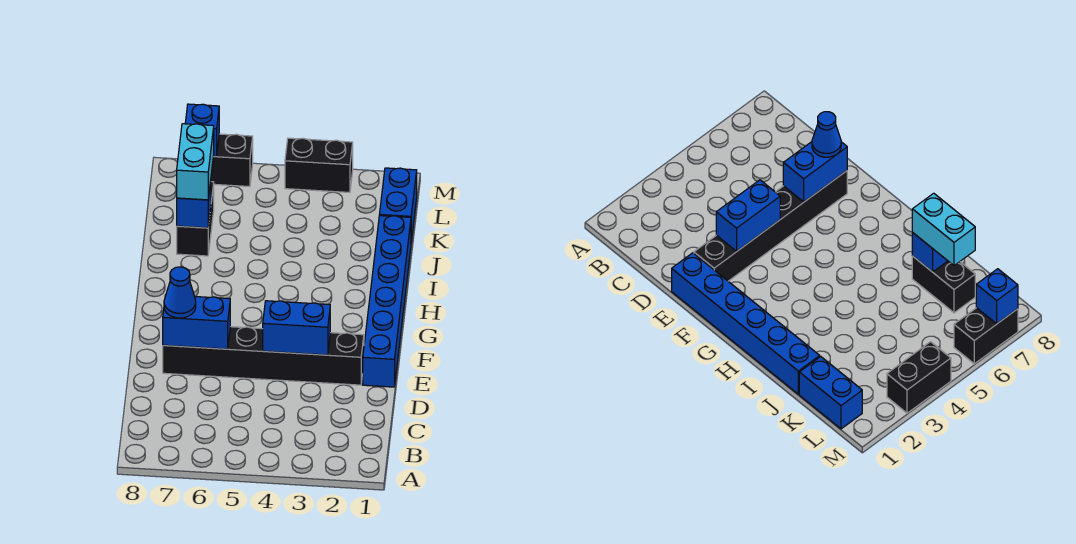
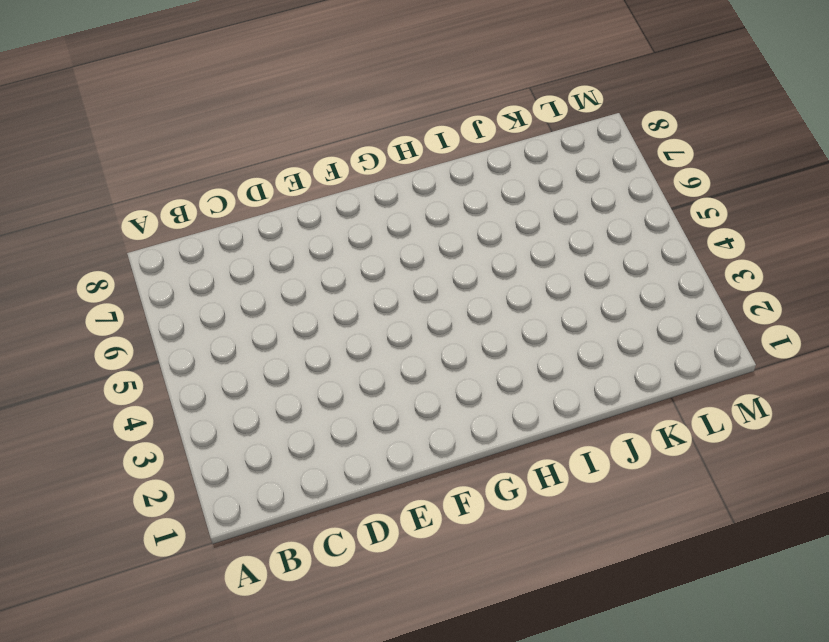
none -> blue 1x6 brick [363,216,411,387]
none -> black 1x6 brick [163,327,364,385]
none -> black 1x2 brick [177,182,214,256]

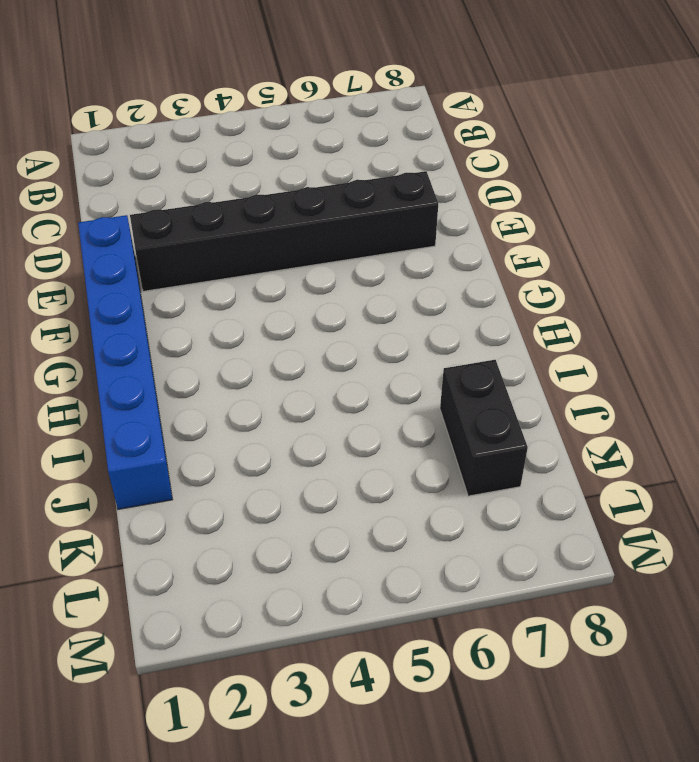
none -> blue 1x2 brick [379,168,417,242]
none -> black 1x2 brick [285,138,353,192]
none -> black 1x2 brick [211,134,253,187]

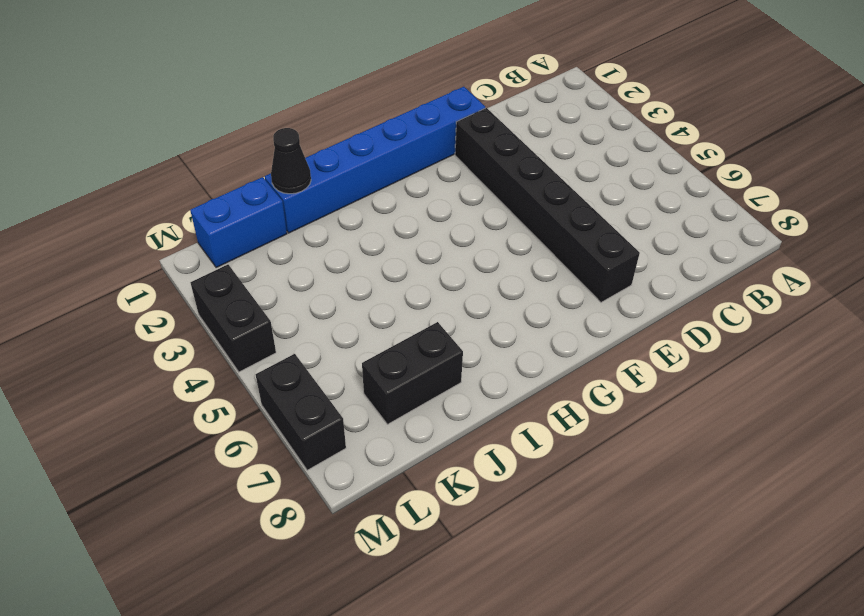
black 1x1 cone [271,128,311,194] -> none
none -> blue 1x2 brick [263,301,330,355]
none -> blue 1x2 brick [163,295,230,349]
none -> blue 1x1 brick [177,181,211,228]

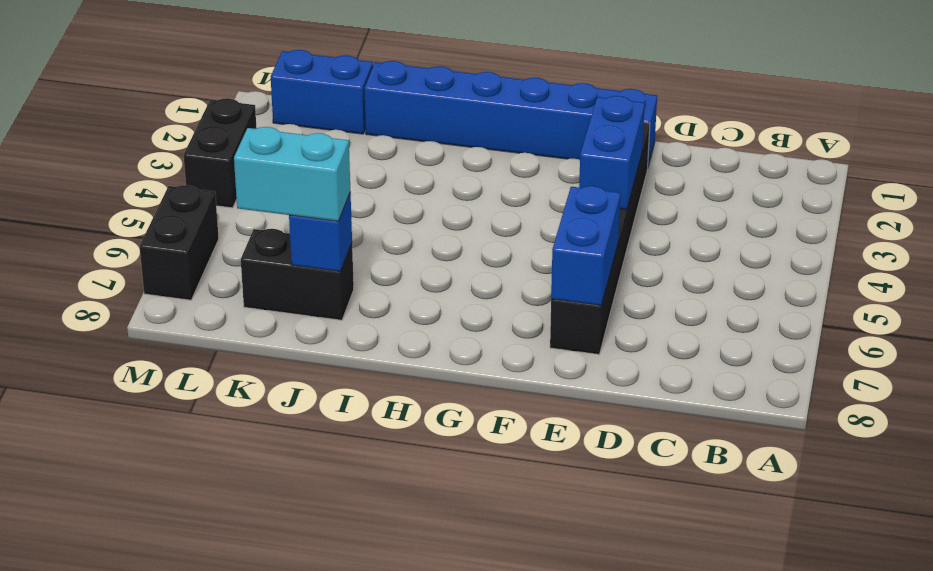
none -> blue 1x1 brick [185,104,219,156]
none -> blue 1x1 cone [164,267,196,318]

